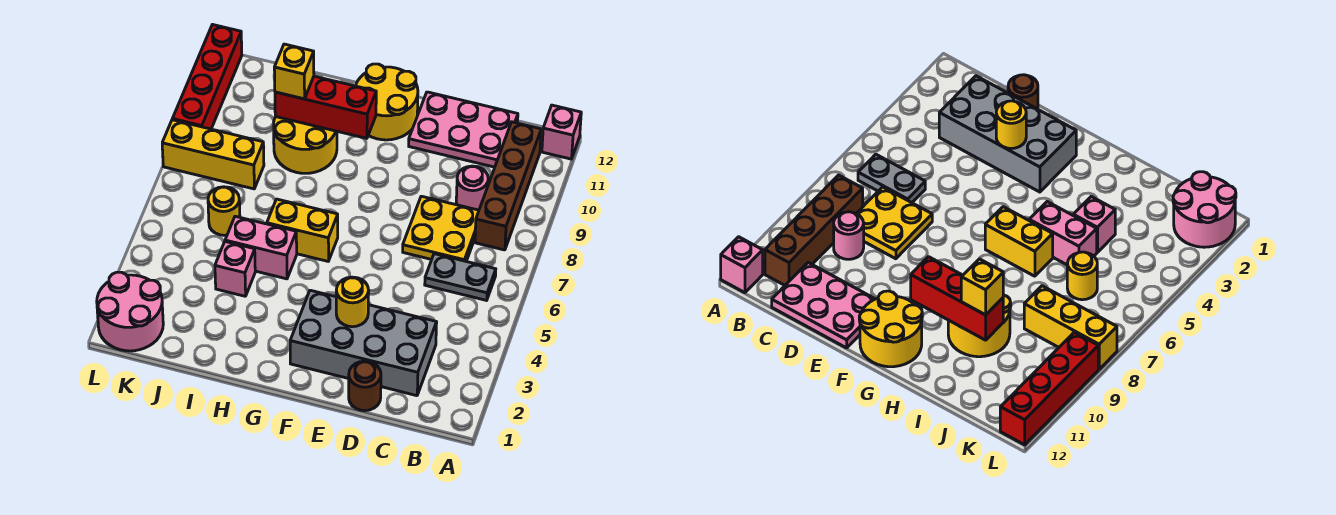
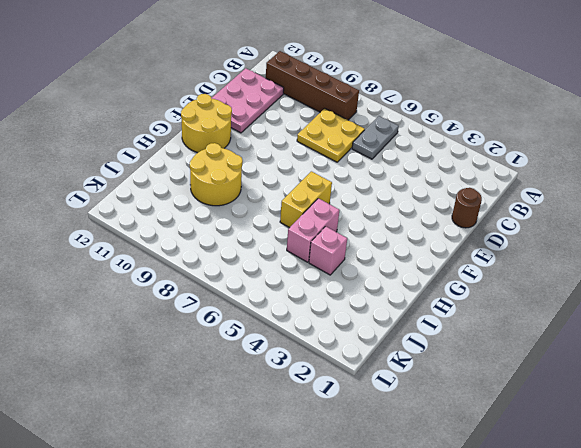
none -> pink 1x1 brick [542,105,581,159]
none -> grey 2x4 brick [290,290,437,396]
none -> pink 1x1 round brick [456,166,488,210]

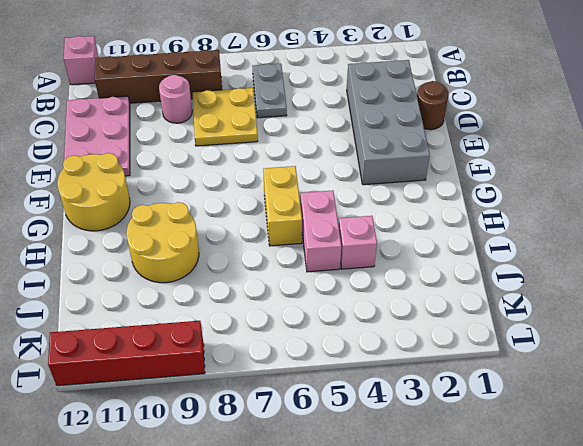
none -> yellow 1x1 round brick [208,187,240,235]
none -> yellow 1x3 brick [162,120,264,189]
none -> pink 2x2 round brick [97,272,163,351]

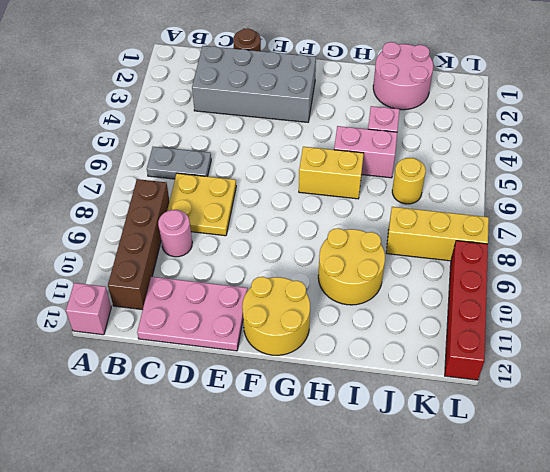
pink 2x2 round brick [373,42,433,110] -> pink 2x2 round brick moved to [97,272,163,351]
none -> yellow 1x1 round brick [336,277,369,327]
none -> red 1x3 brick [275,76,376,138]
none -> yellow 1x1 brick [274,44,314,99]

